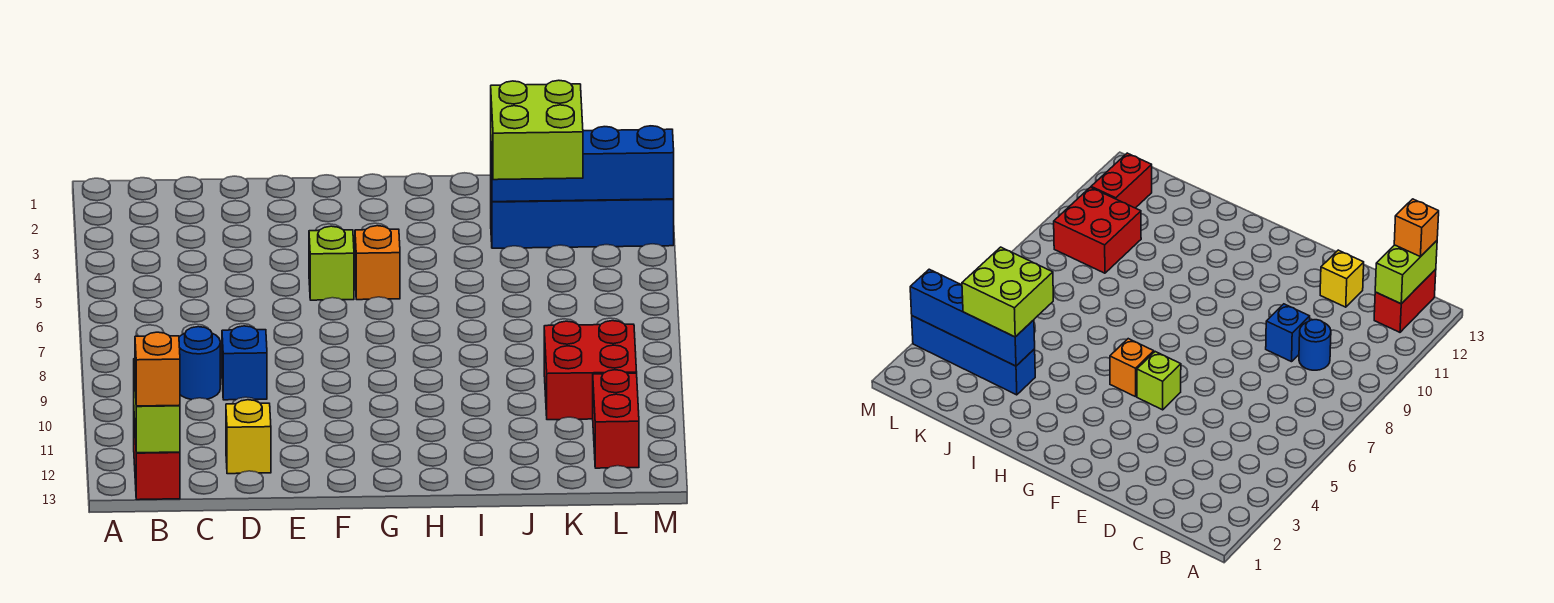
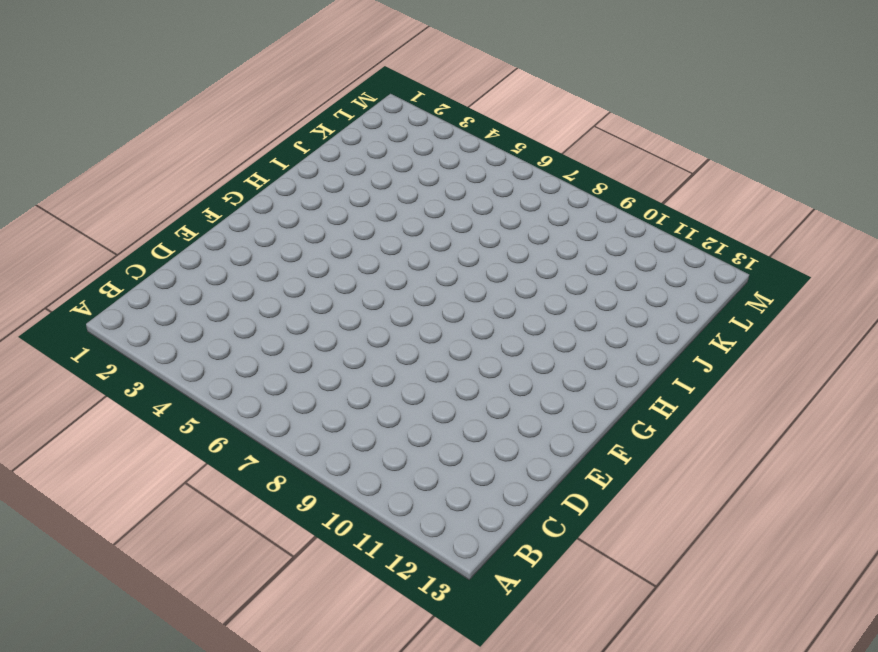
none -> red 1x2 brick [134,419,180,500]
none -> blue 1x1 round brick [179,327,220,400]
none -> blue 1x1 brick [222,326,267,400]

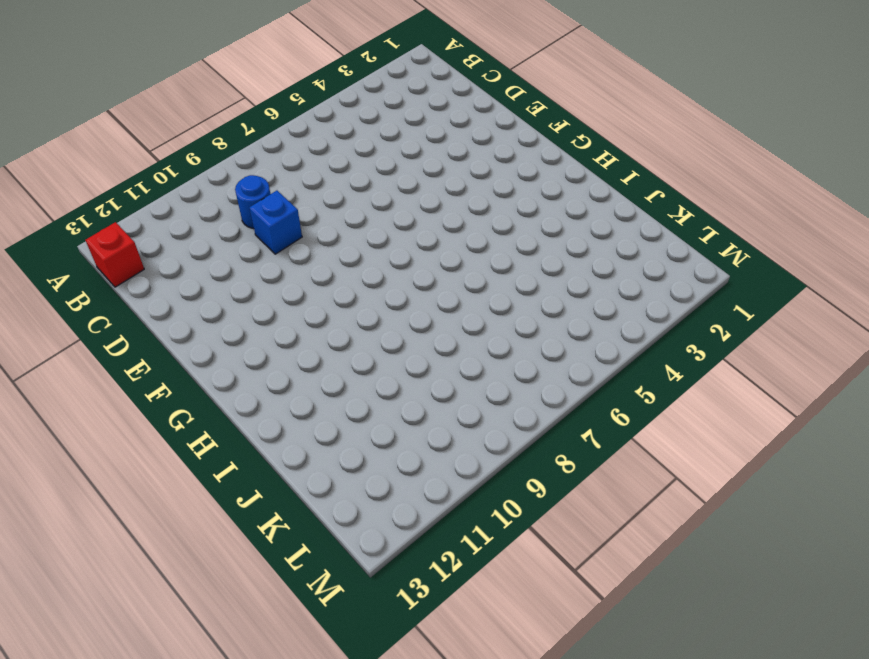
red 1x1 brick [86,222,144,287] -> red 1x2 brick [134,419,180,500]
none -> yellow 1x1 brick [226,400,271,474]
none -> lime 1x1 brick [309,226,354,300]
none -> orange 1x1 brick [355,226,400,300]

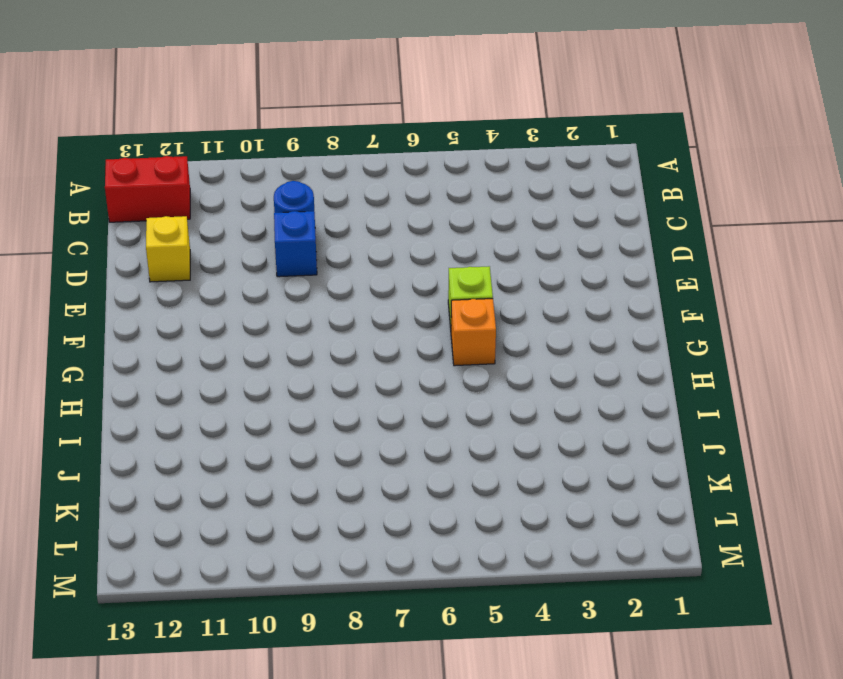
none -> blue 1x4 brick [491,195,674,248]
none -> red 2x2 brick [544,321,637,420]
none -> red 1x2 brick [593,370,639,468]

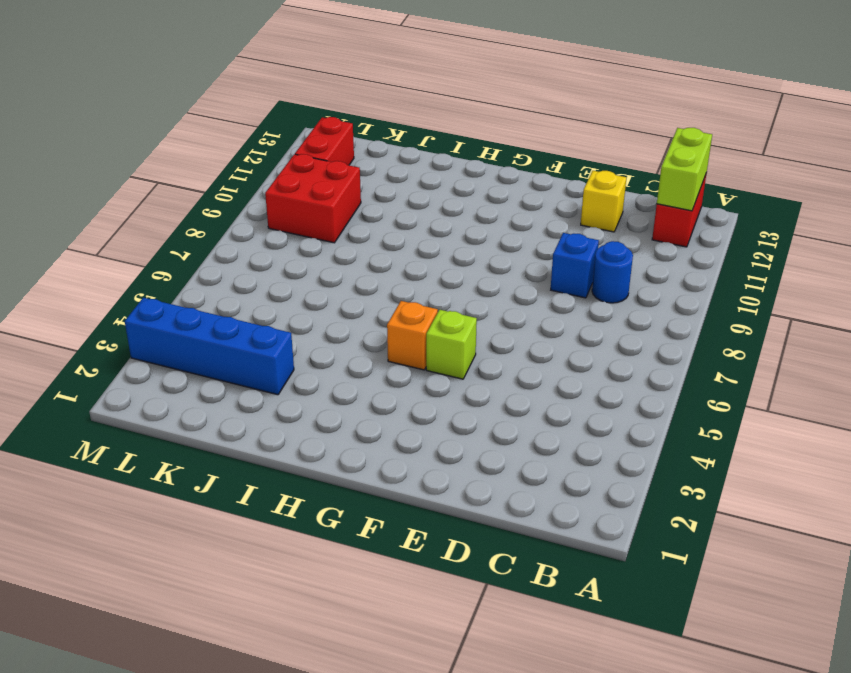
none -> blue 1x4 brick [491,126,674,202]
none -> orange 1x1 brick [135,332,180,406]
none -> lime 2x2 brick [491,80,583,180]

